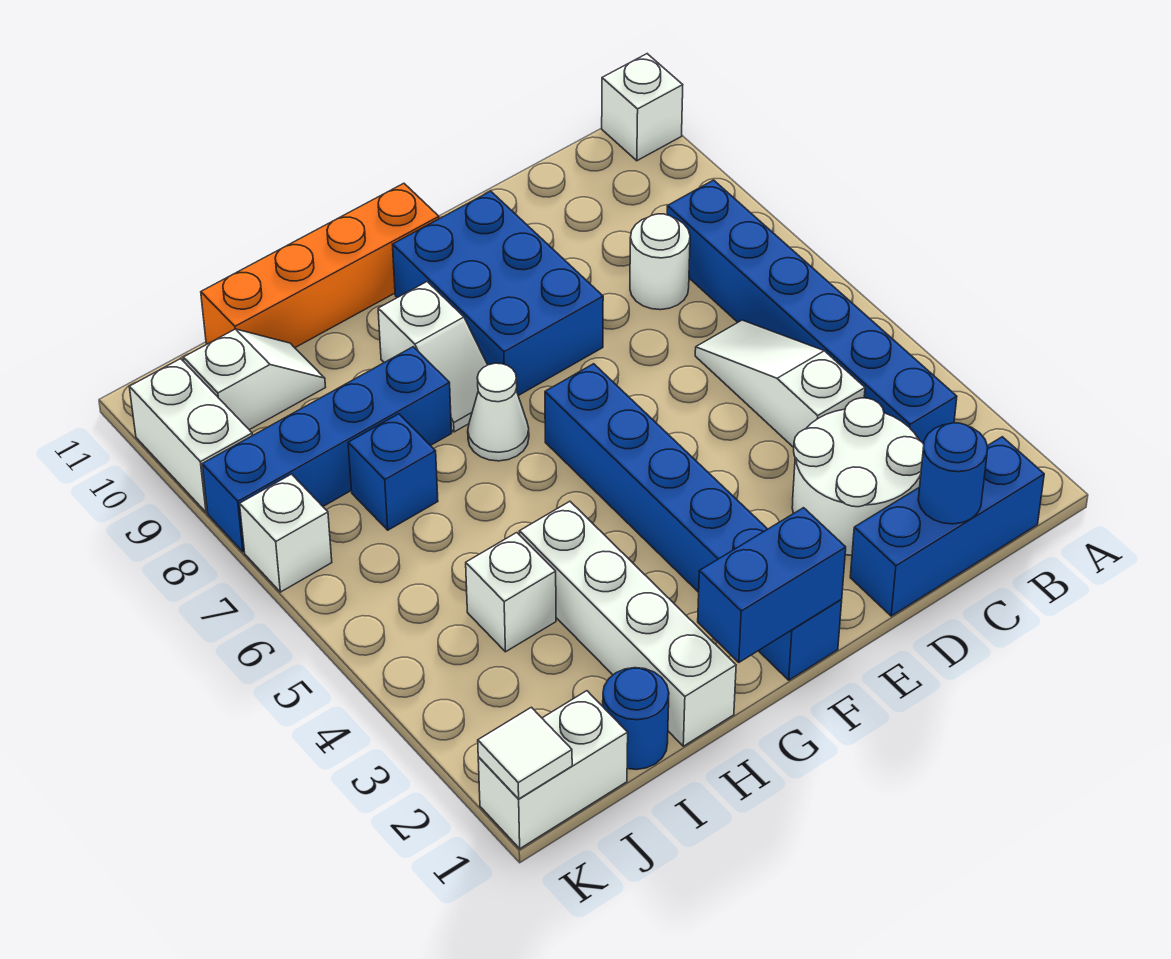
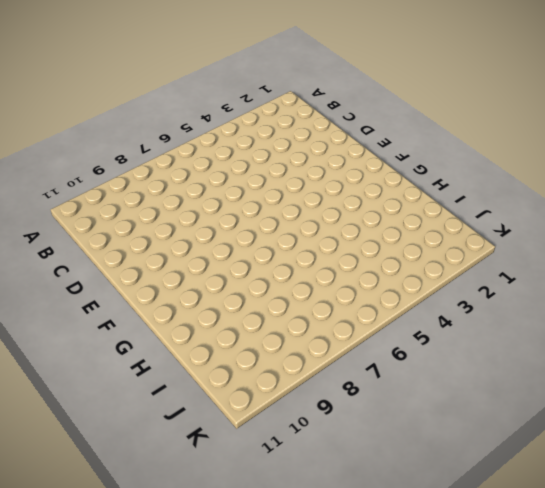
none -> white 1x1 brick [602,54,683,161]
none -> blue 1x3 brick [850,437,1044,616]
none -> blue 1x6 brick [667,180,957,444]

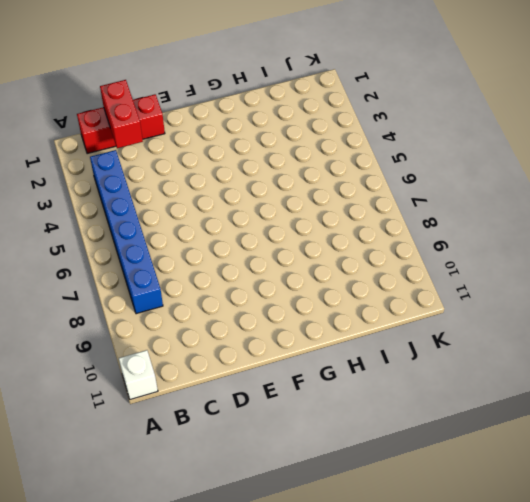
red 1x3 brick [77,94,165,154] -> blue 1x3 brick [850,437,1044,616]
red 1x2 brick [100,80,143,148] -> blue 1x1 round brick [918,423,988,524]
none -> white 2x2 round brick [792,398,924,555]
none -> white 1x3 slope [695,320,865,447]
none -> white 1x1 round brick [630,214,690,310]

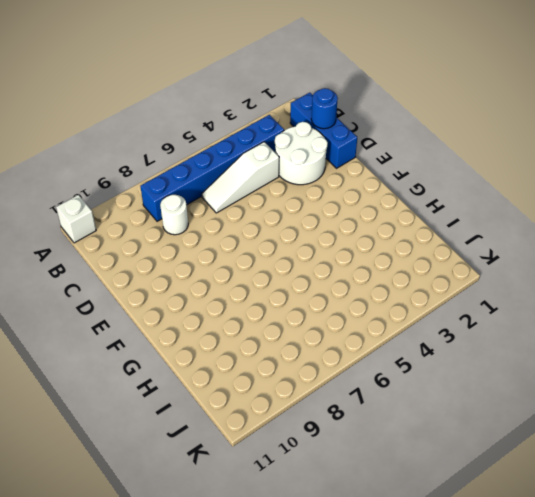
none -> blue 2x3 brick [393,191,603,396]
none -> blue 1x6 brick [545,364,842,680]
none -> orange 1x4 brick [201,183,439,348]

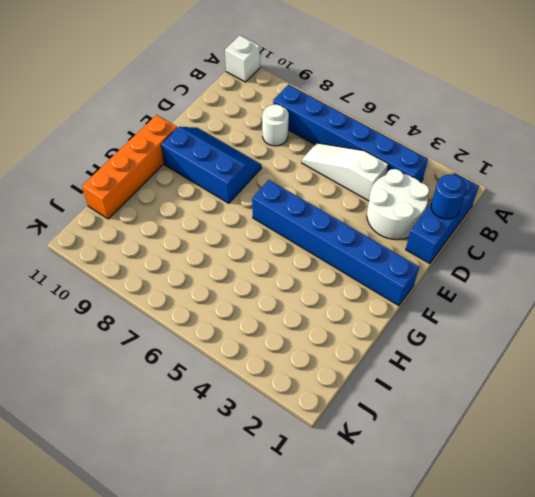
blue 2x3 slope [161,127,261,203] -> blue 2x3 brick [393,191,603,396]
none -> white 1x1 cone [468,363,529,461]
none -> white 1x2 slope [378,282,487,432]
none -> white 1x4 brick [520,501,736,746]

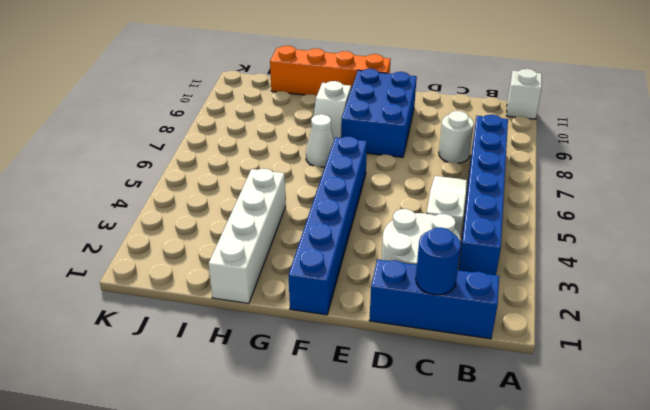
none -> blue 1x4 brick [202,347,452,552]
none -> blue 1x1 round brick [603,668,669,770]
none -> white 1x1 brick [466,533,556,652]

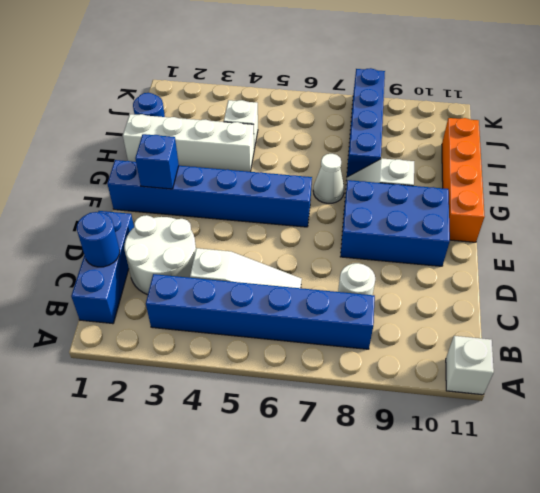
blue 1x1 brick [135,134,179,189] -> blue 1x1 brick moved to [348,414,438,530]
none -> white 1x2 slope [183,329,325,430]
none -> white 1x2 brick [478,691,628,849]
none -> white 1x1 brick [240,474,332,592]

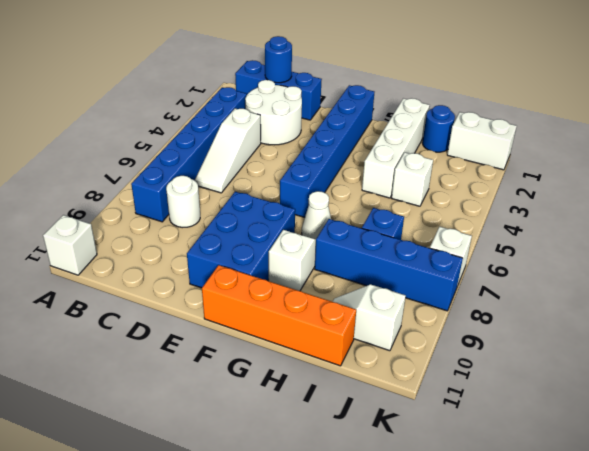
none -> white 1x2 brick [129,359,252,512]
none -> blue 1x2 brick [698,508,846,662]
none -> white 1x1 tile [478,707,572,799]

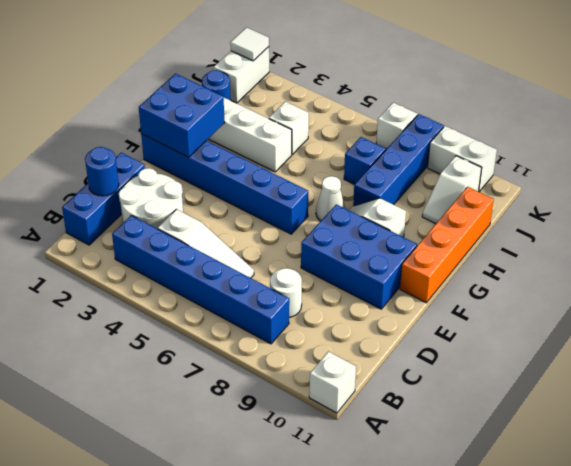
blue 2x2 brick [139,74,225,157] -> blue 1x2 brick [698,508,846,662]

